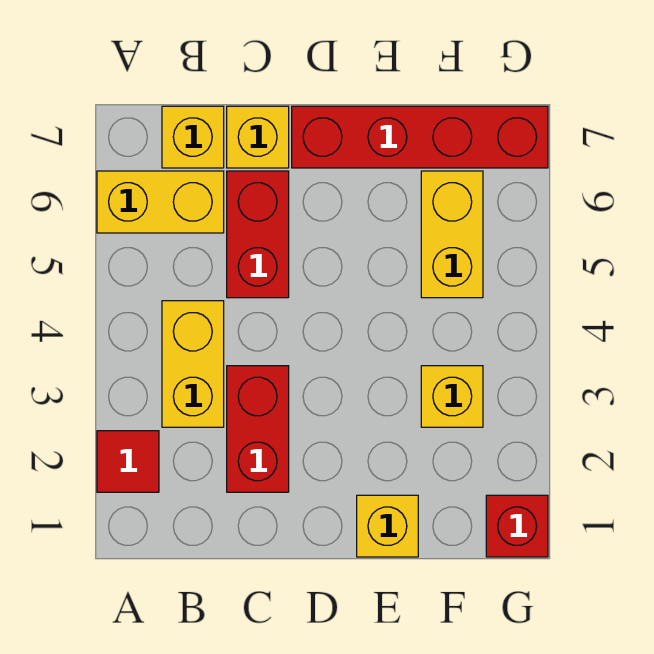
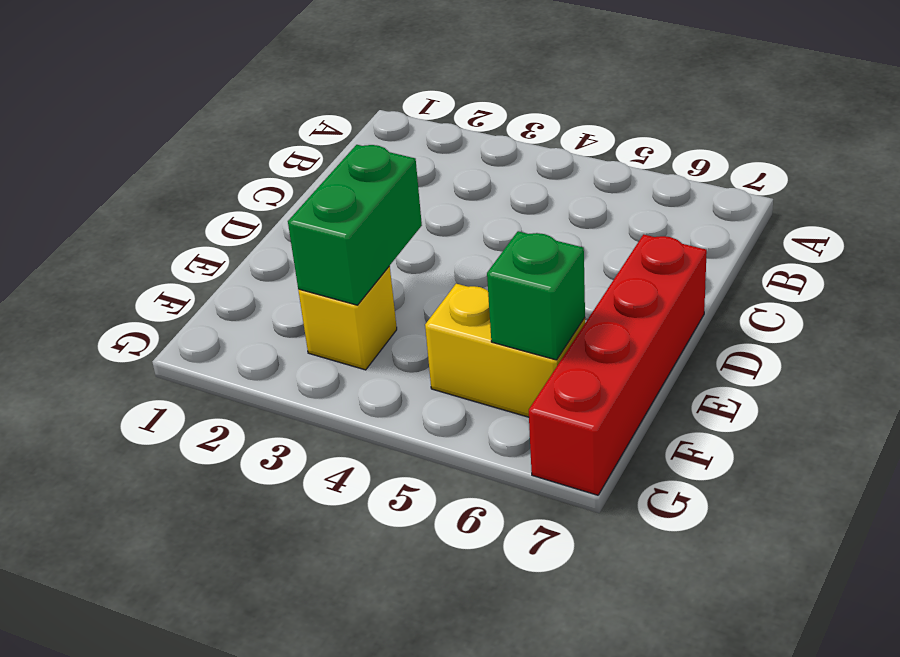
green 1x2 brick [288,145,422,305] -> none
green 1x1 brick [487,231,585,360] -> none
none -> red 1x1 tile [97,431,159,492]
none -> yellow 1x2 brick [97,171,224,233]
none -> yellow 1x2 brick [162,301,224,427]

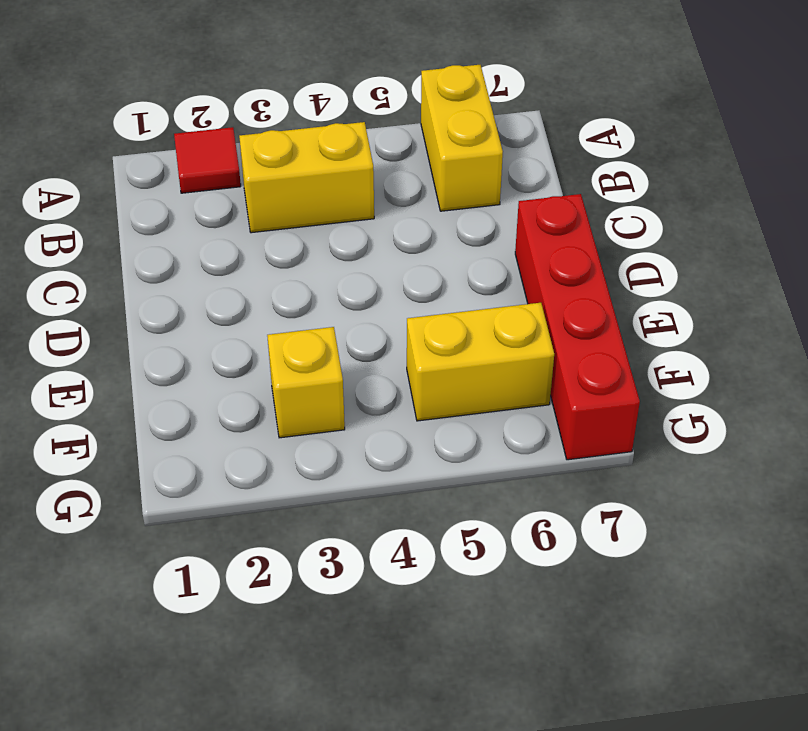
none -> yellow 1x1 brick [162,106,224,168]
none -> red 1x2 brick [227,366,289,492]
none -> red 1x2 brick [227,171,289,298]

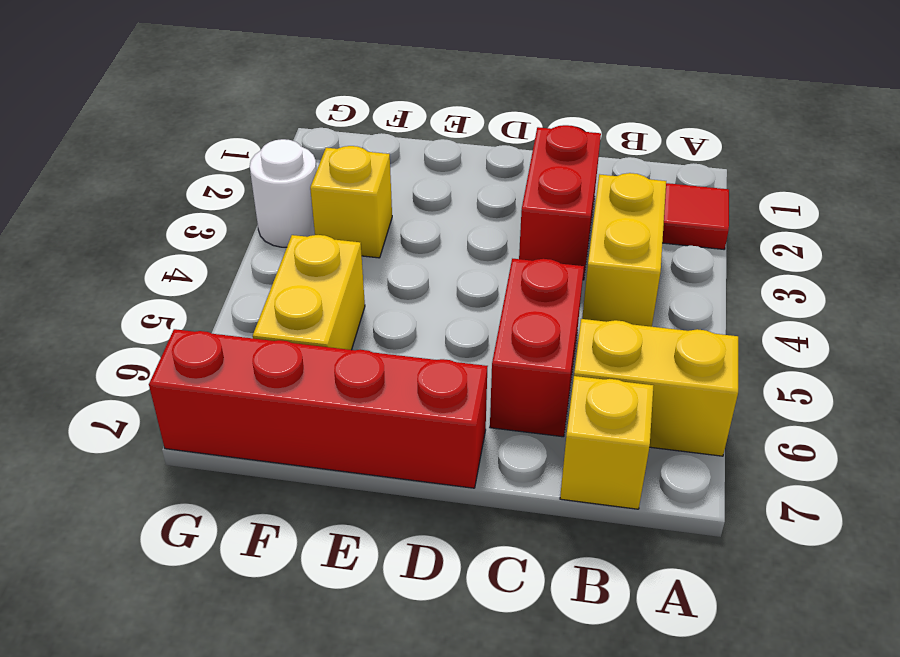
white 1x1 round brick [250,139,317,247] -> none
none -> yellow 1x1 brick [227,106,289,168]
none -> yellow 1x1 brick [357,495,418,557]
none -> red 1x1 brick [486,495,548,557]

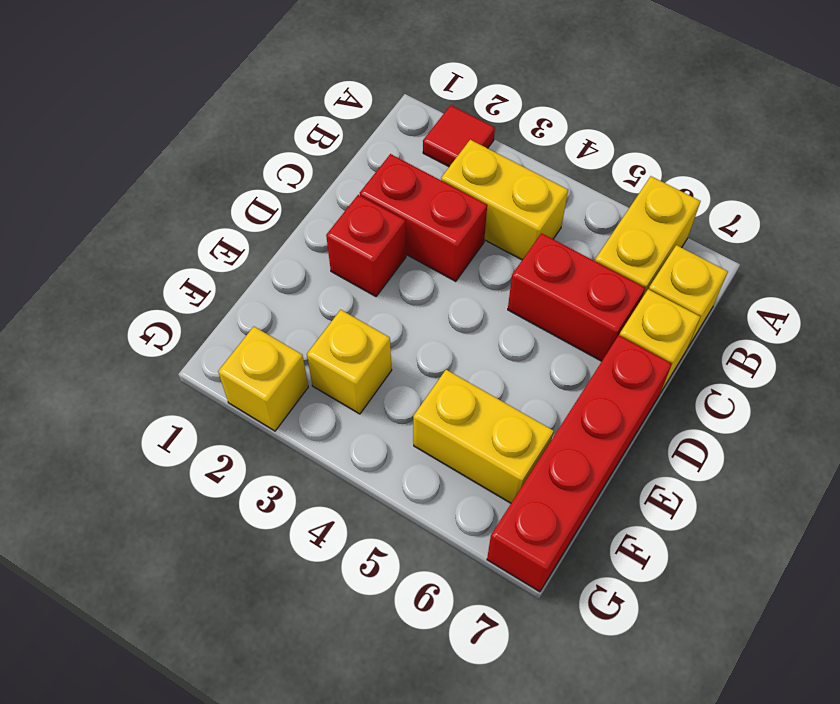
red 1x1 brick [326,195,406,296] -> red 1x1 brick moved to [486,495,548,557]
yellow 1x1 brick [218,327,308,431] -> yellow 1x1 brick moved to [357,495,418,557]

